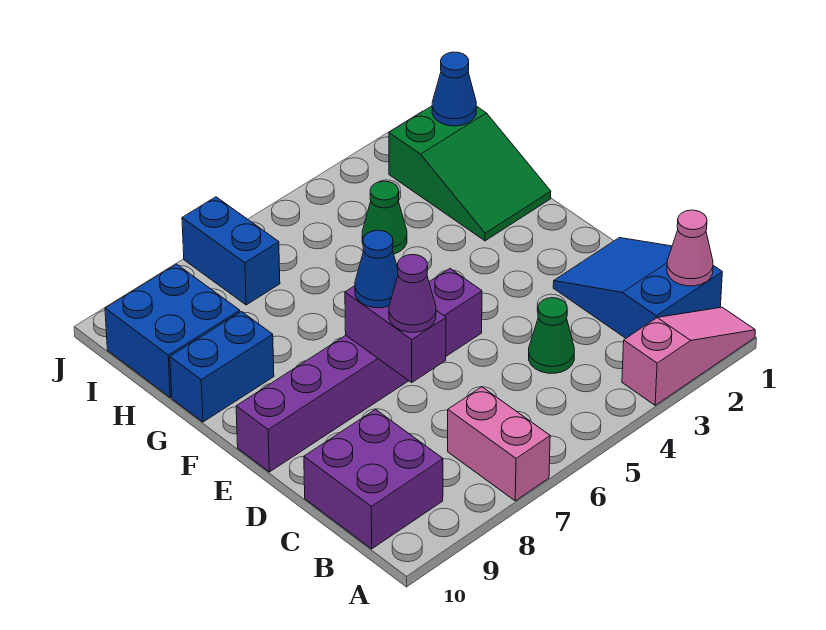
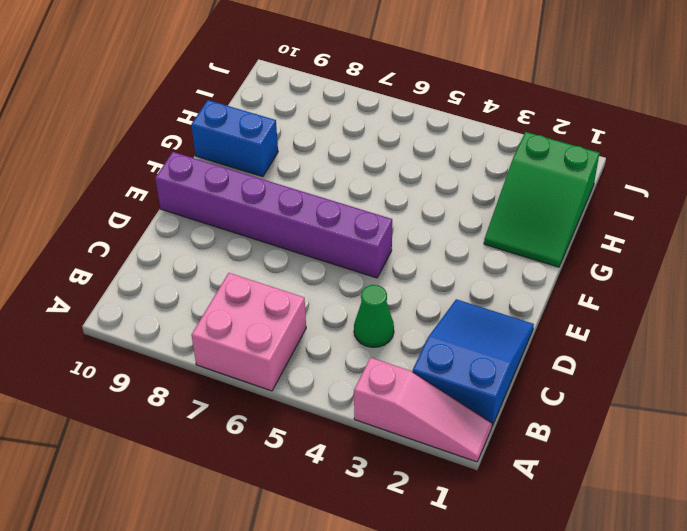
pink 2x2 brick [192,273,306,391] -> pink 1x2 brick [448,387,550,501]
none -> purple 2x2 brick [304,409,443,549]
none -> green 1x1 cone [362,181,407,254]
none -> blue 2x2 brick [105,264,240,397]

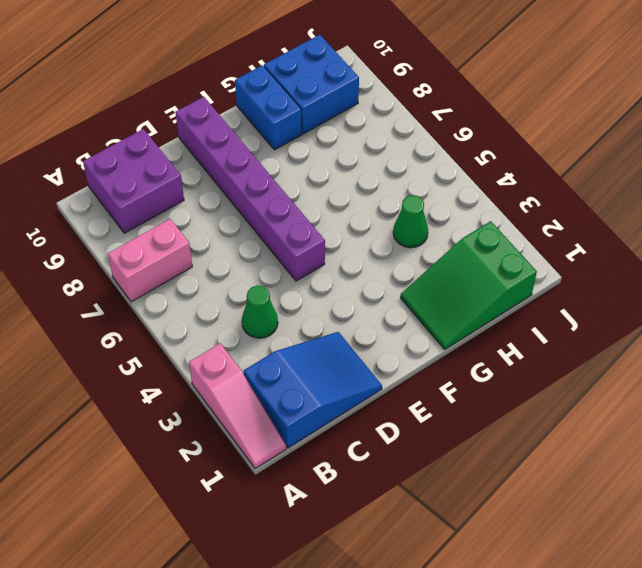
none -> blue 1x2 brick [182,197,280,305]
none -> pink 1x1 cone [667,210,713,286]
none -> purple 1x2 brick [345,286,446,382]

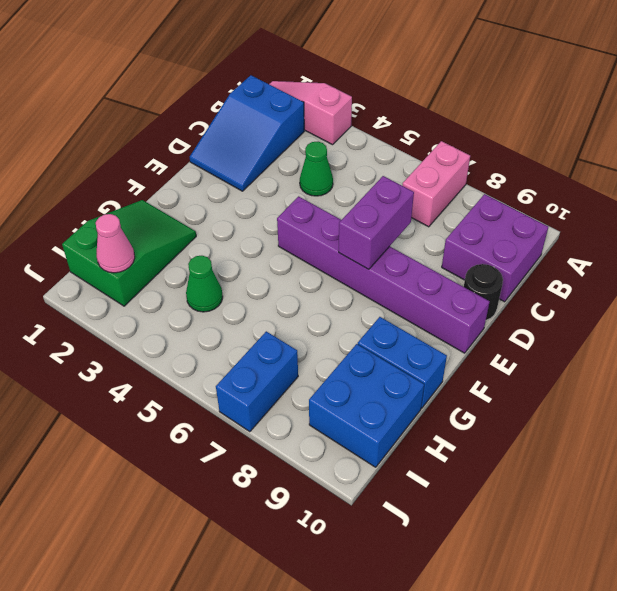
black 1x1 round brick [464,264,503,320] -> none
pink 1x1 cone [96,214,135,273] -> pink 1x1 cone moved to [667,210,713,286]
none -> blue 1x1 cone [432,52,476,126]
none -> purple 1x1 cone [389,255,436,332]
none -> blue 1x1 cone [355,230,398,308]

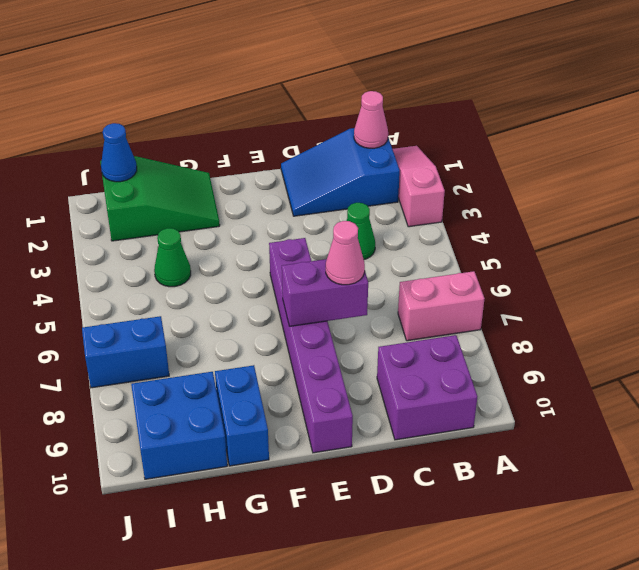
pink 1x1 cone [326,221,365,285] -> purple 1x1 cone [389,255,436,332]
none -> blue 1x1 cone [355,230,398,308]

